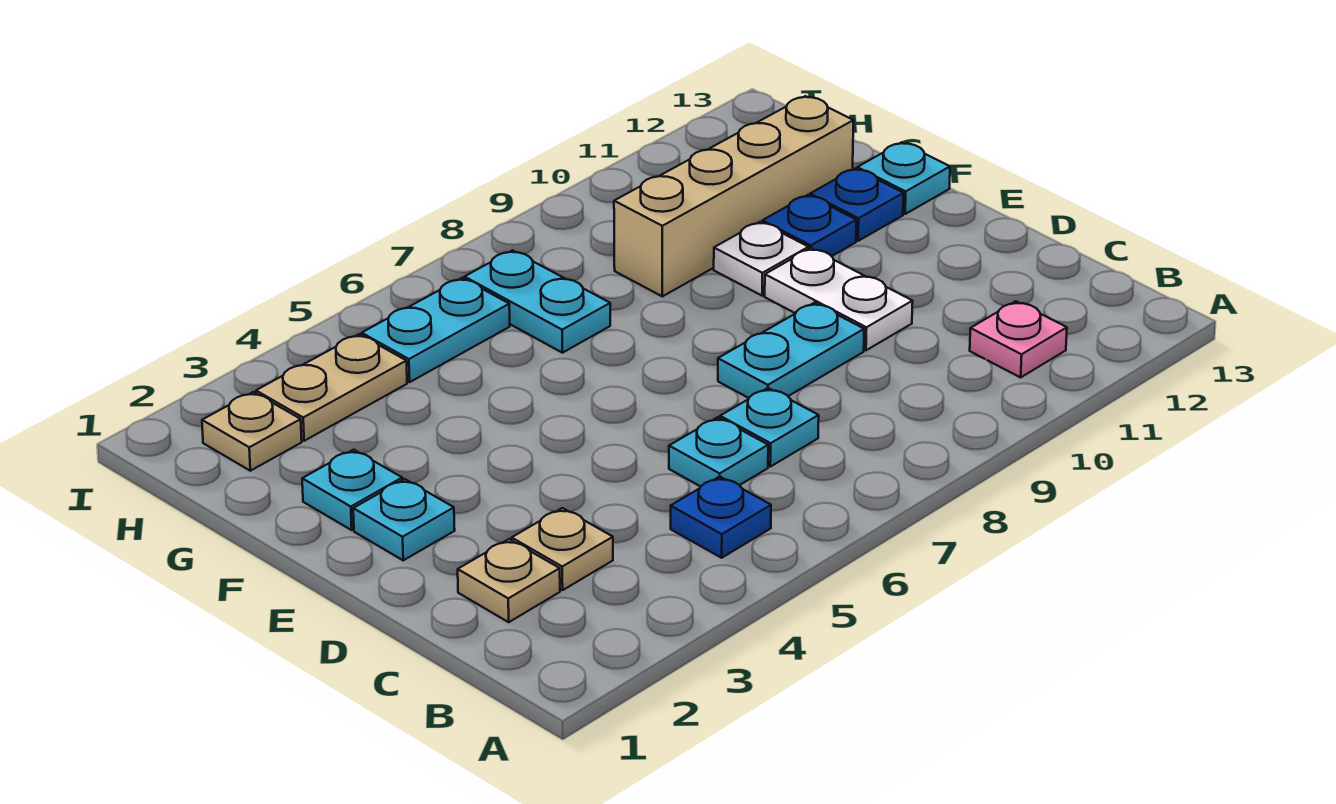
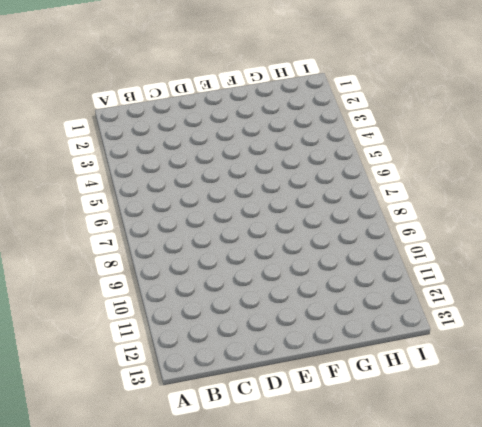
none -> blue 1x1 plate [671,477,771,558]
none -> pink 1x1 plate [970,301,1067,377]
none -> tan 1x1 plate [458,539,560,622]

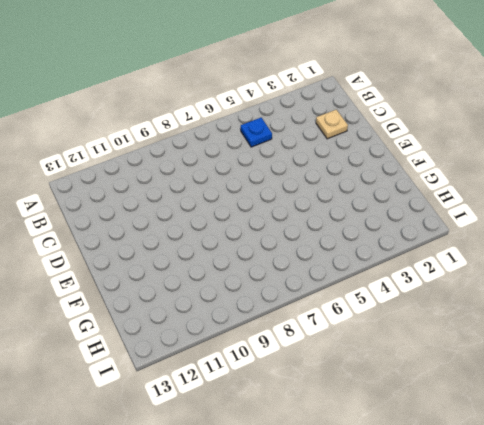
none -> pink 1x1 plate [970,301,1067,377]
none -> tan 1x1 plate [512,508,613,590]
none -> cyan 1x1 plate [669,417,768,487]

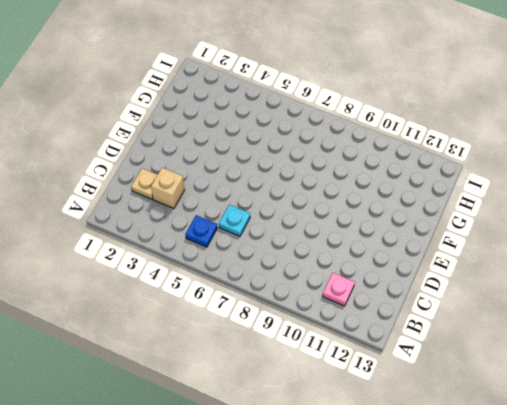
tan 1x1 brick [151,168,184,209] -> tan 1x1 plate [512,508,613,590]
none -> cyan 1x1 plate [720,388,819,467]
none -> cyan 1x2 plate [718,303,864,398]
none -> white 1x2 plate [765,248,913,350]

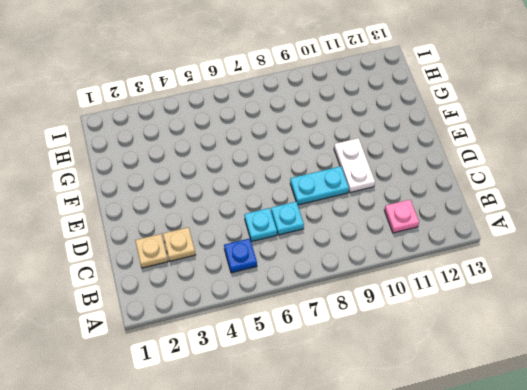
none -> cyan 1x1 plate [353,479,455,560]
none -> cyan 1x1 plate [302,450,402,530]
none -> white 1x1 plate [714,222,809,296]

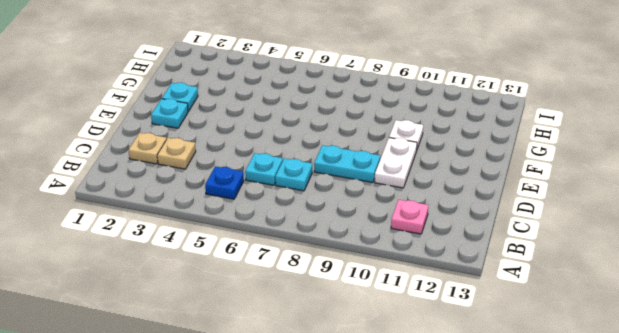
none -> blue 1x1 plate [762,195,856,256]
none -> blue 1x1 plate [810,169,904,241]
none -> cyan 1x1 plate [857,142,950,214]

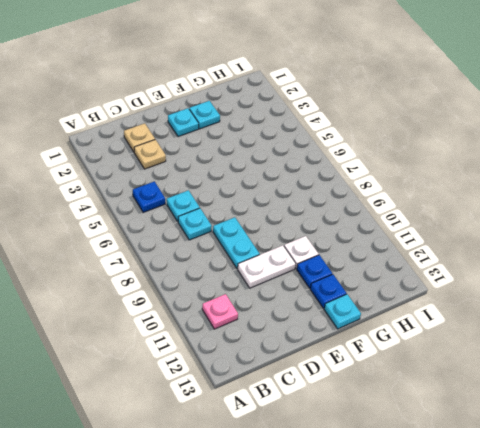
none -> cyan 1x2 plate [464,250,610,353]
none -> tan 1x4 brick [614,96,854,296]
none -> tan 1x1 plate [202,392,302,471]

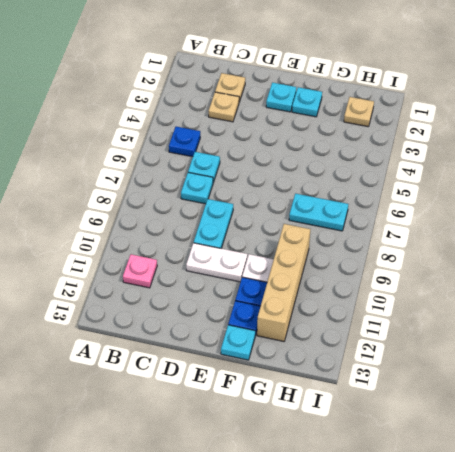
none -> tan 1x2 plate [256,334,407,441]
none -> cyan 1x2 plate [362,278,510,382]

